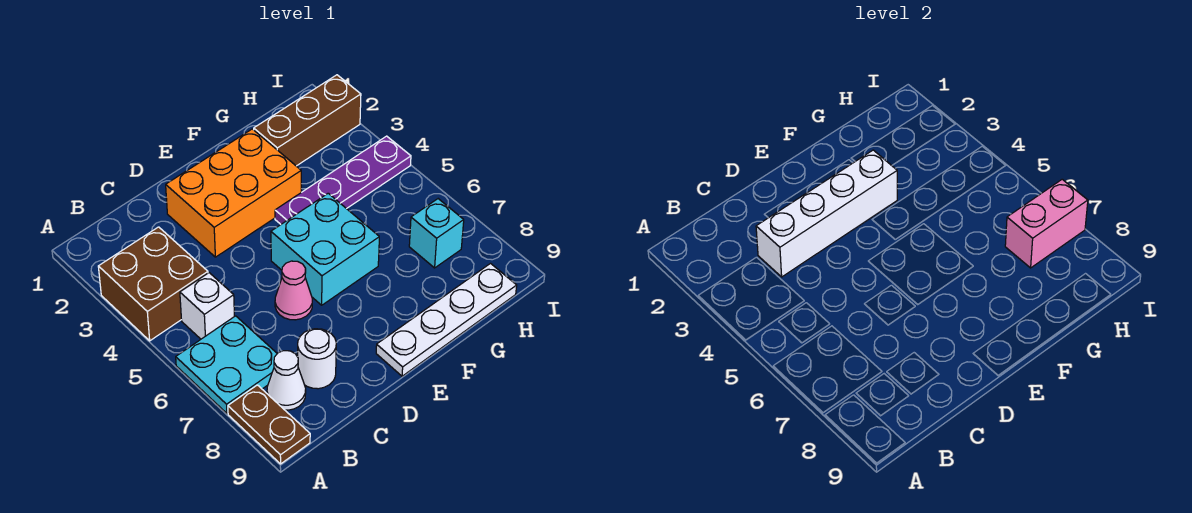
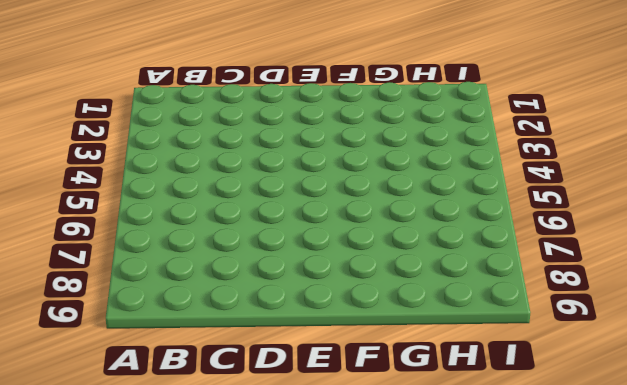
none -> brown 2x2 brick [98,227,208,341]
none -> cyan 2x2 plate [176,316,277,413]
none -> brown 1x2 plate [228,385,310,464]

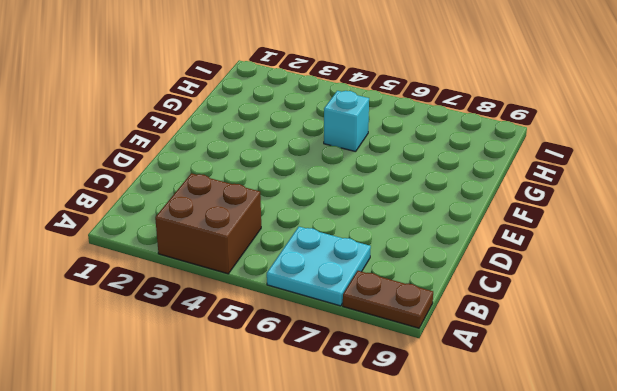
cyan 1x1 brick [324,91,369,152] -> cyan 1x1 brick moved to [409,199,464,268]
none -> white 1x1 brick [180,273,234,339]
none -> white 1x1 cone [267,351,306,410]
none -> white 1x1 round brick [298,329,336,389]

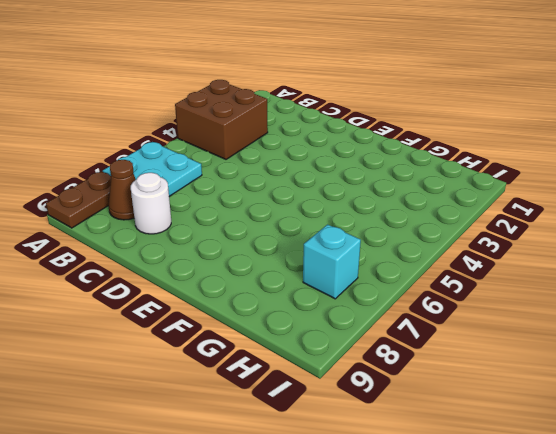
brown 1x1 cone [109,160,136,220] -> white 1x1 cone [267,351,306,410]
none -> white 1x1 brick [180,273,234,339]
none -> orange 2x3 brick [166,129,301,257]
none -> pink 1x1 cone [275,261,312,320]

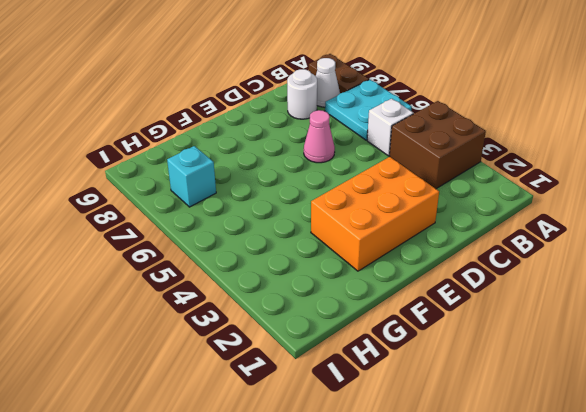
none -> cyan 2x2 brick [271,193,379,305]
none -> white 1x4 plate [376,264,517,376]
none -> purple 1x4 plate [275,136,411,224]

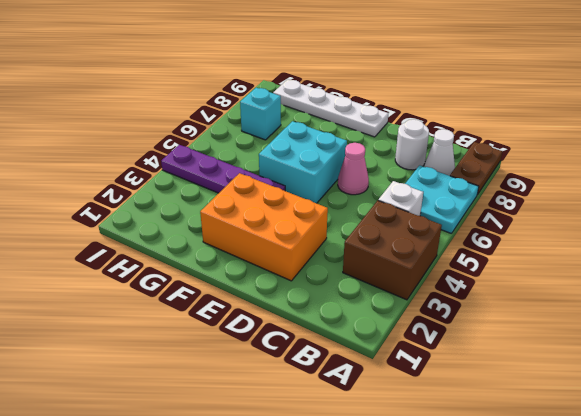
none -> brown 1x3 brick [254,75,361,166]
none -> white 1x4 brick [756,150,897,277]
none -> pink 1x2 brick [1005,179,1088,268]

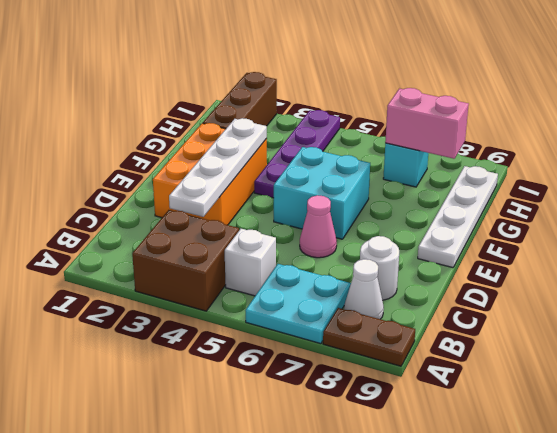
white 1x4 plate [169,118,267,217] -> white 1x4 brick [756,150,897,277]
pink 1x2 brick [385,88,469,159] -> pink 1x2 brick turned to [1005,179,1088,268]

